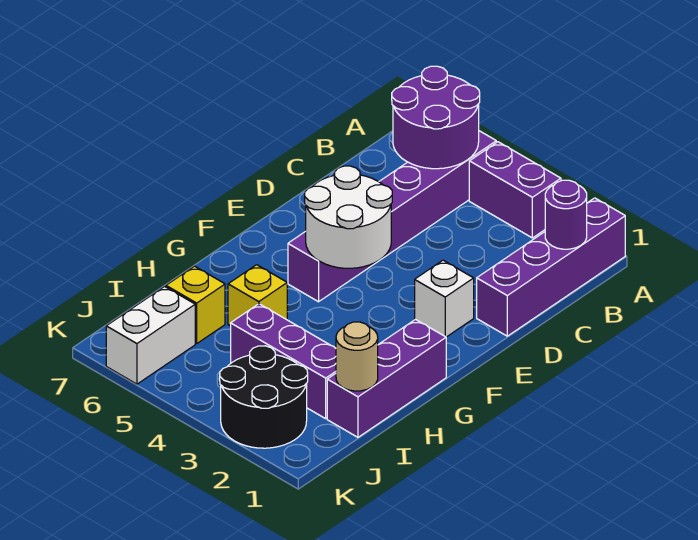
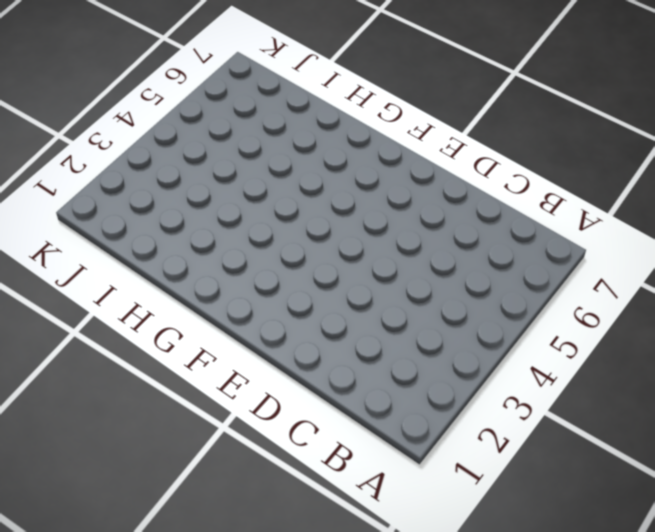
none -> purple 1x4 brick [477,198,625,336]
none -> purple 1x2 brick [469,142,561,238]
none -> purple 1x6 brick [288,131,496,302]

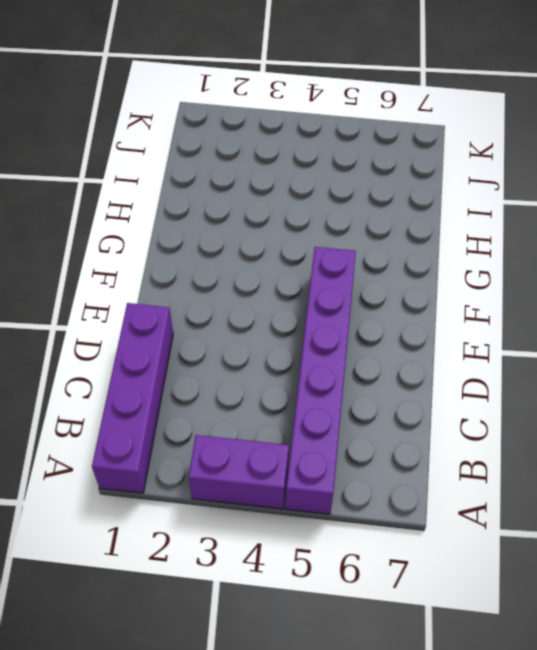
none -> white 1x1 brick [415,260,474,337]
none -> purple 1x3 brick [327,320,446,437]
none -> yellow 1x1 brick [228,265,287,326]

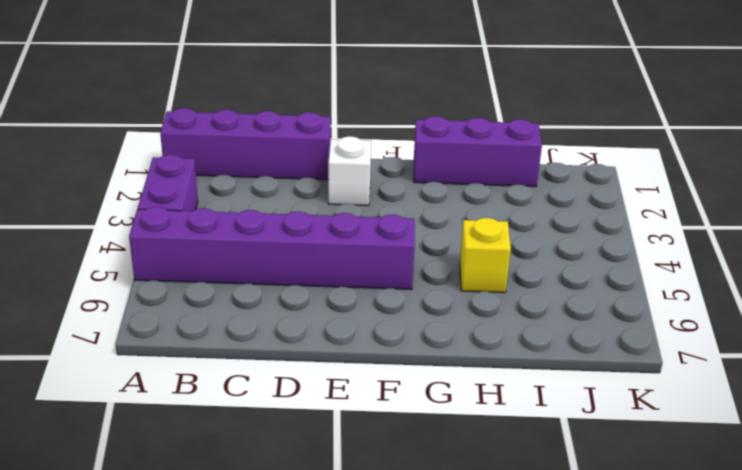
none -> purple 1x3 brick [231,304,336,419]
none -> yellow 1x1 brick [166,266,225,344]
none -> black 2x2 round brick [220,346,308,448]

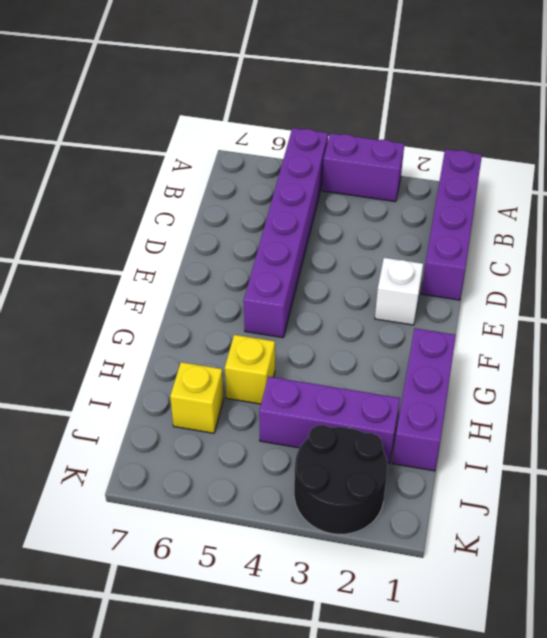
none -> white 1x2 brick [106,286,195,384]
none -> purple 2x2 round brick [392,66,480,169]
none -> purple 1x1 round brick [545,180,587,249]

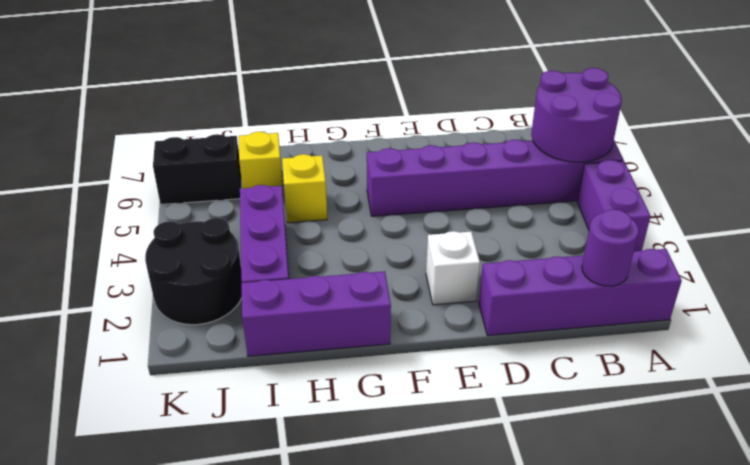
black 1x2 brick [153,134,242,205] -> white 1x2 brick [106,286,195,384]
none -> white 2x2 round brick [305,166,392,268]
none -> tan 1x1 round brick [336,322,378,391]

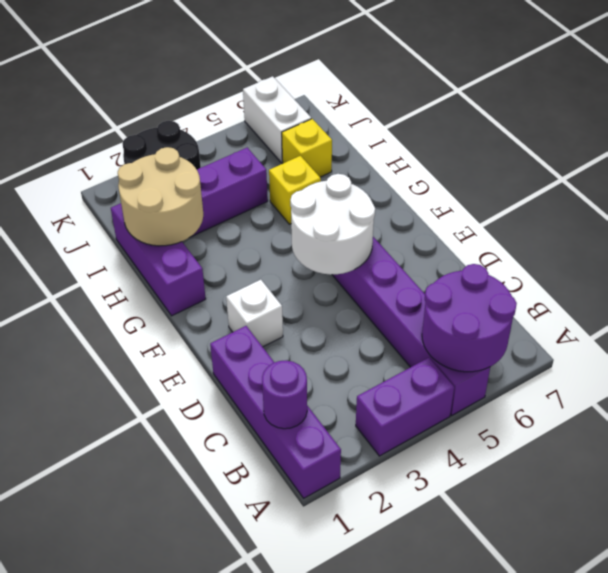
tan 2x2 round brick [118,147,203,246] -> tan 1x1 round brick [336,322,378,391]

